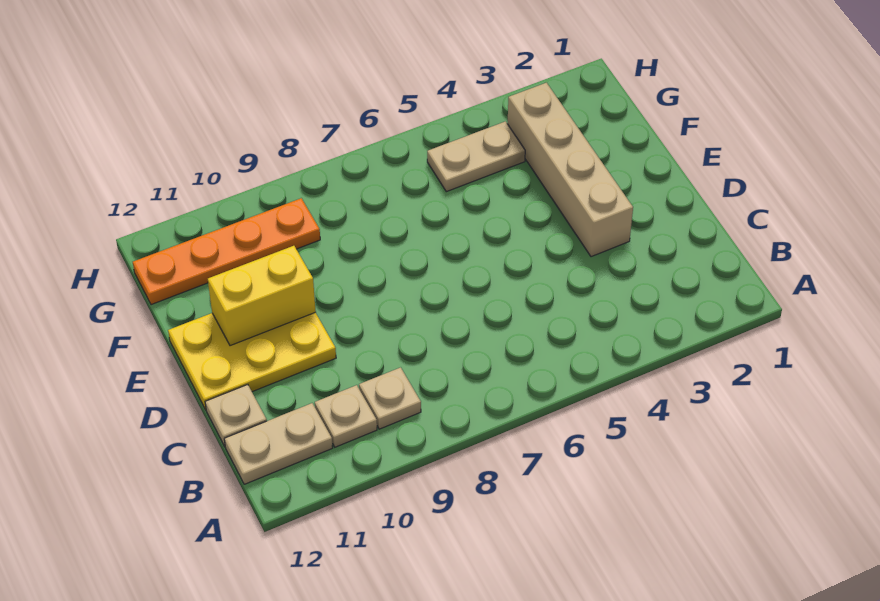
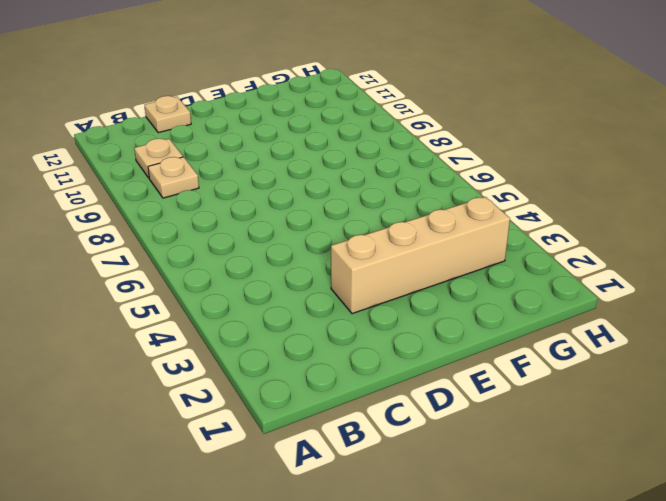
none -> tan 1x2 plate [224,403,333,484]
none -> yellow 2x3 plate [168,312,336,410]

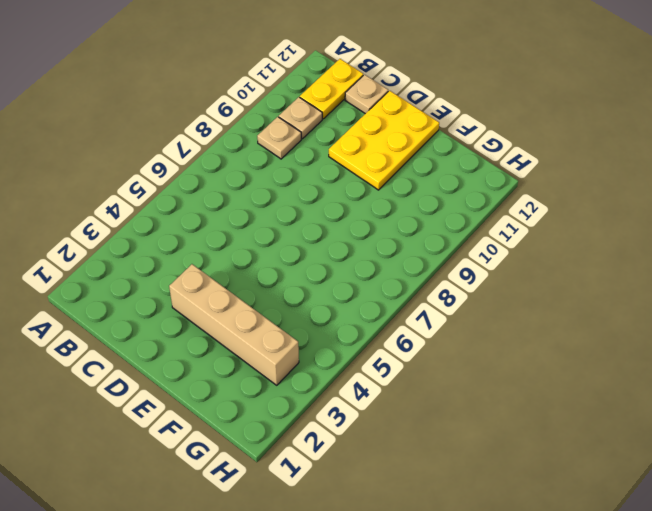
yellow 1x2 plate [300,59,363,119] -> tan 1x2 plate [224,403,333,484]
none -> tan 1x2 plate [427,121,525,192]
none -> orange 1x4 plate [133,198,320,305]

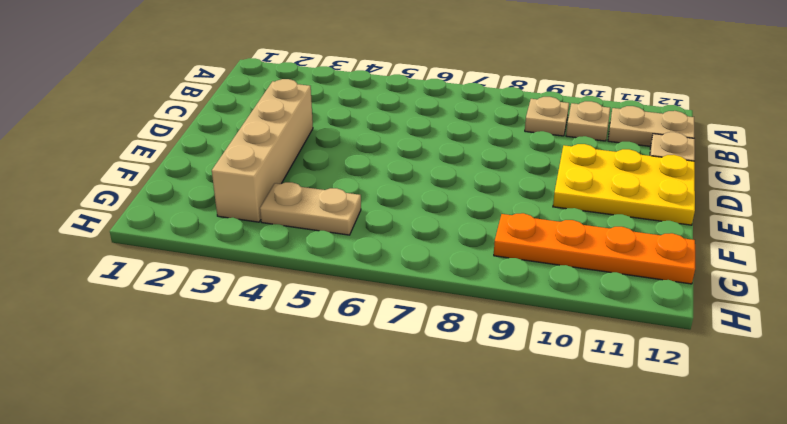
none -> yellow 1x2 brick [208,246,316,346]

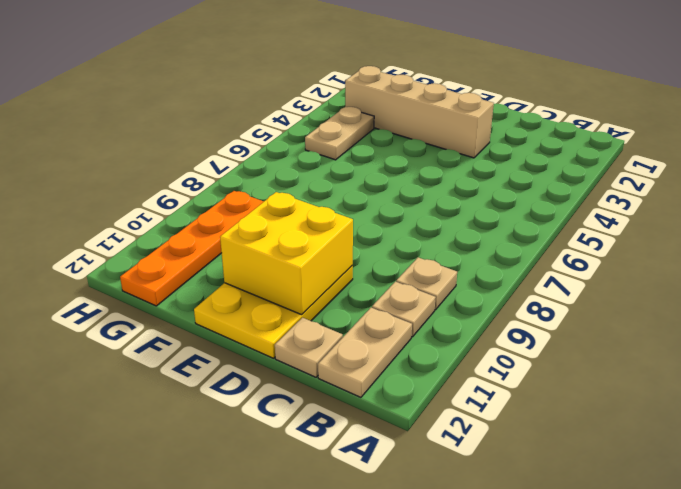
yellow 2x2 brick [220,192,353,315] -> yellow 1x2 brick [208,246,316,346]

